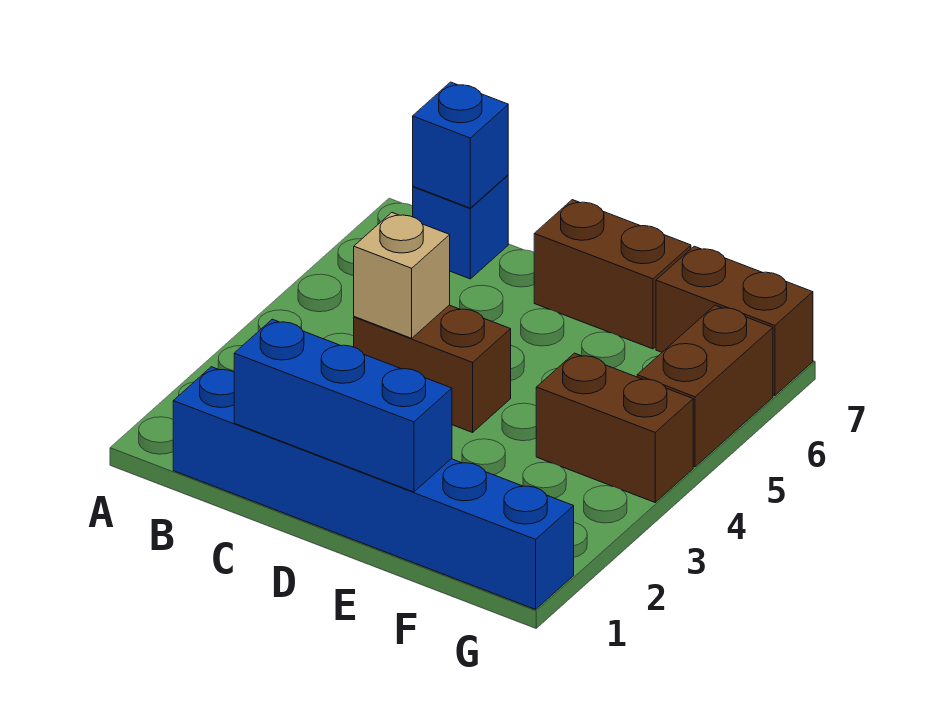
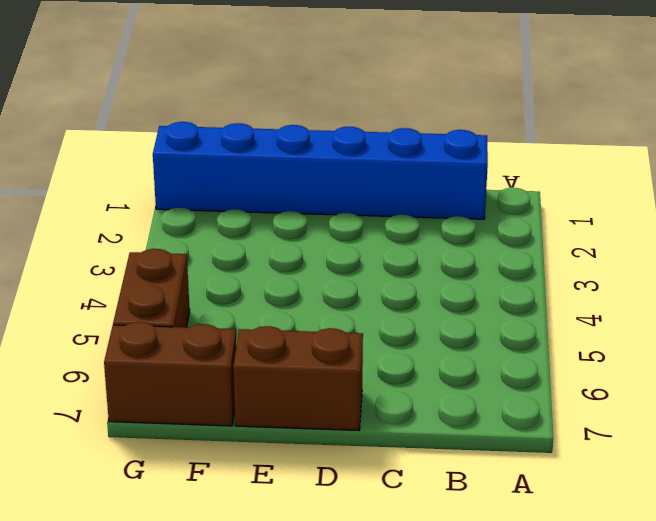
none -> blue 1x1 brick [413,175,508,279]
none -> brown 1x2 brick [354,305,511,432]

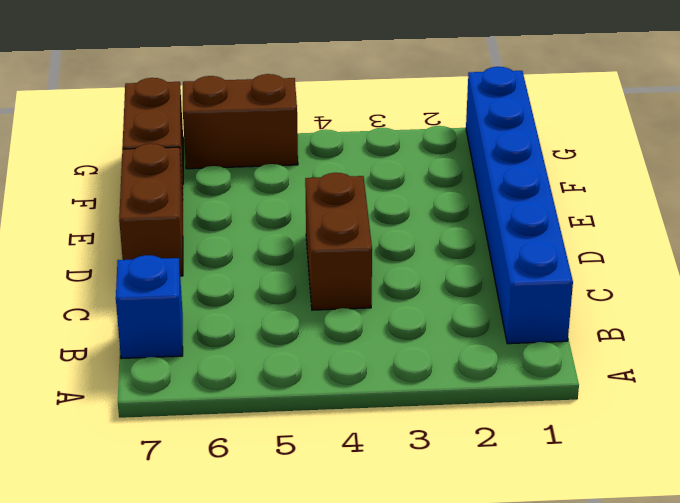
none -> brown 1x2 brick [536,353,693,502]
none -> blue 1x1 brick [413,82,508,208]

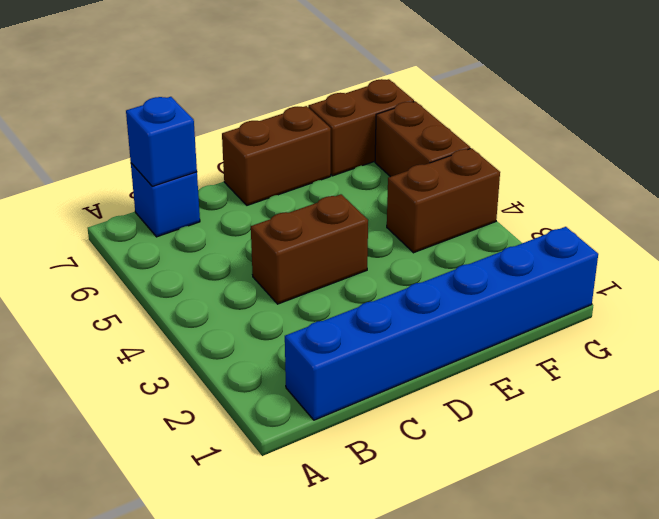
none -> blue 1x3 brick [234,319,452,492]
none -> tan 1x1 brick [354,213,450,338]

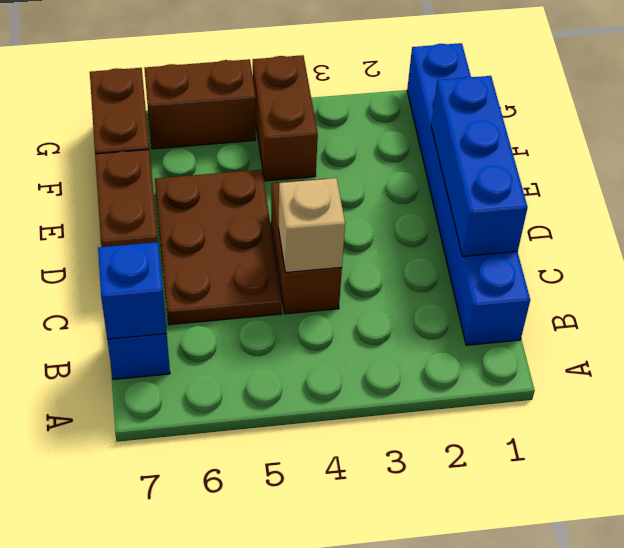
brown 2x3 plate [155,170,282,325] -> none

